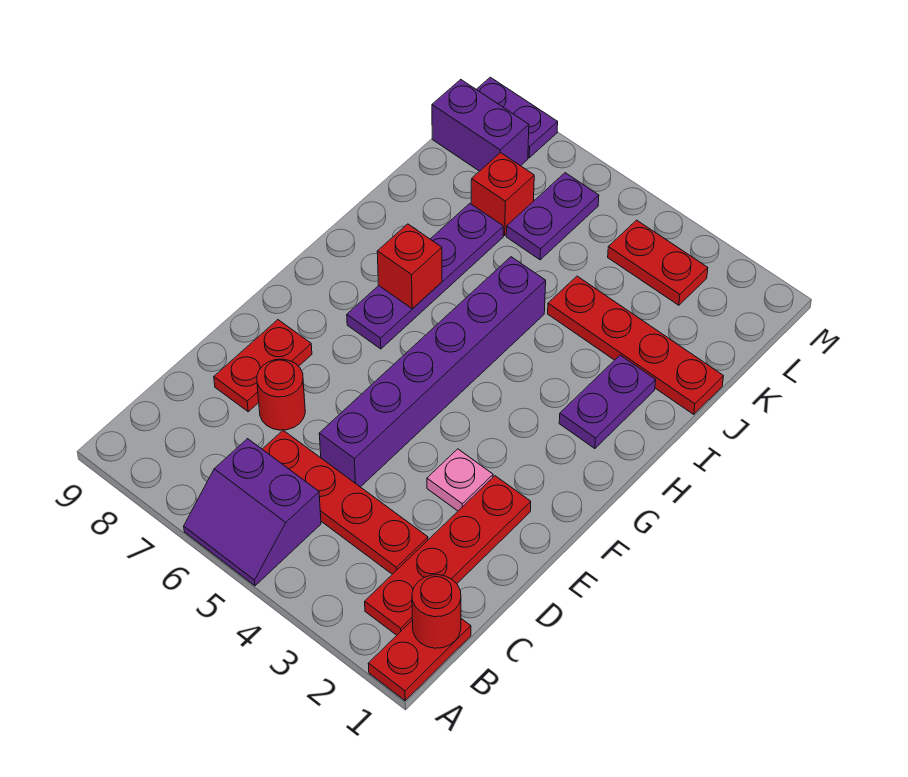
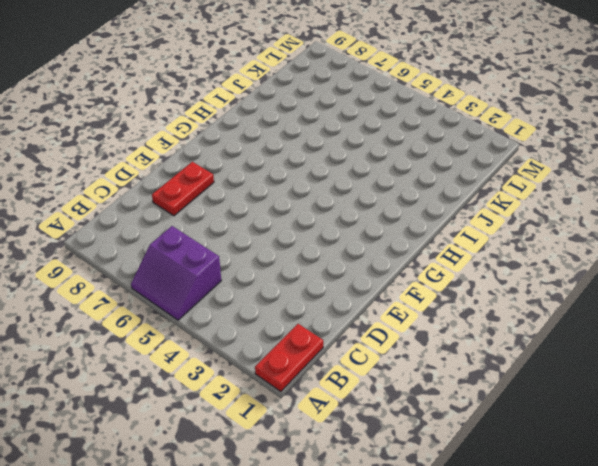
none -> red 1x4 plate [365,476,531,635]
none -> red 1x4 plate [262,430,428,574]
none -> purple 1x6 brick [319,257,546,487]

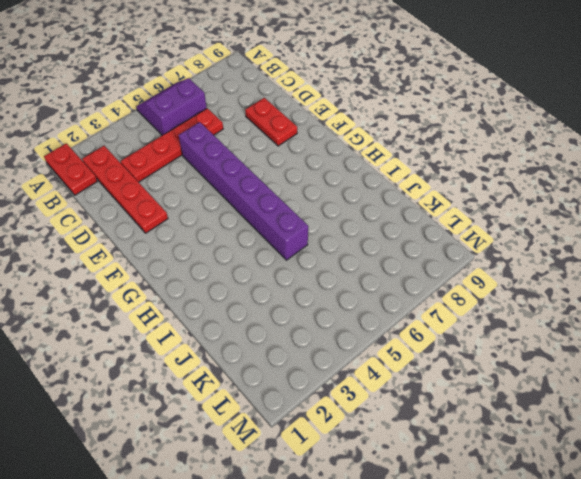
none -> red 1x1 round brick [257,359,305,430]
none -> pink 1x1 plate [427,449,493,511]
none -> purple 1x4 plate [347,204,503,349]

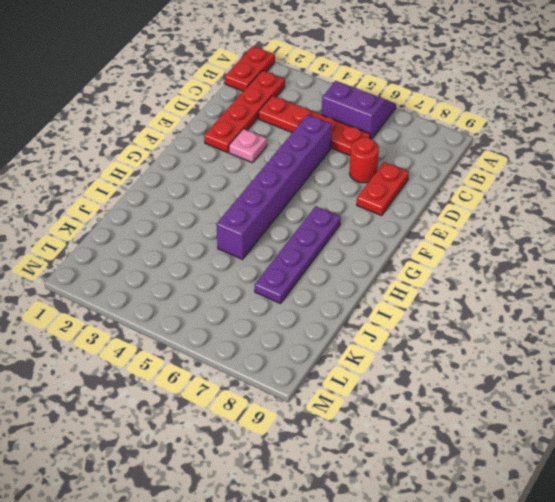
none -> purple 1x2 plate [559,355,656,449]
none -> red 1x4 plate [548,276,723,415]
none -> purple 1x2 plate [506,173,599,260]

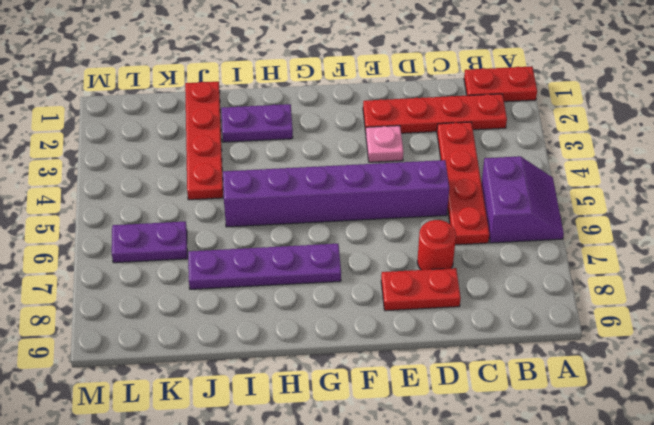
none -> red 1x1 brick [471,152,534,236]
none -> red 1x2 plate [608,220,708,305]
none -> purple 1x2 brick [432,79,529,171]

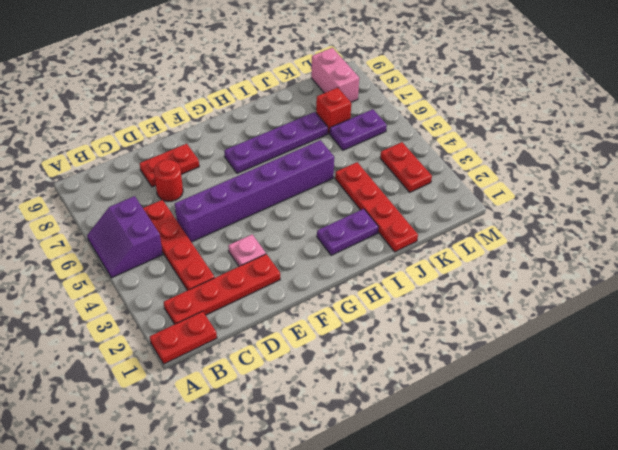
pink 1x2 brick [311,48,359,102] -> purple 1x2 brick [432,79,529,171]
none -> purple 1x2 plate [476,77,558,158]
none -> red 1x1 round brick [412,575,461,648]
none -> red 1x1 brick [377,224,442,309]

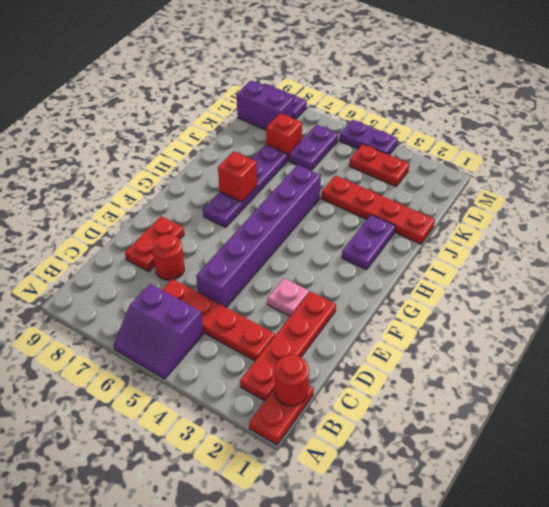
purple 1x2 plate [339,120,398,155] -> none

